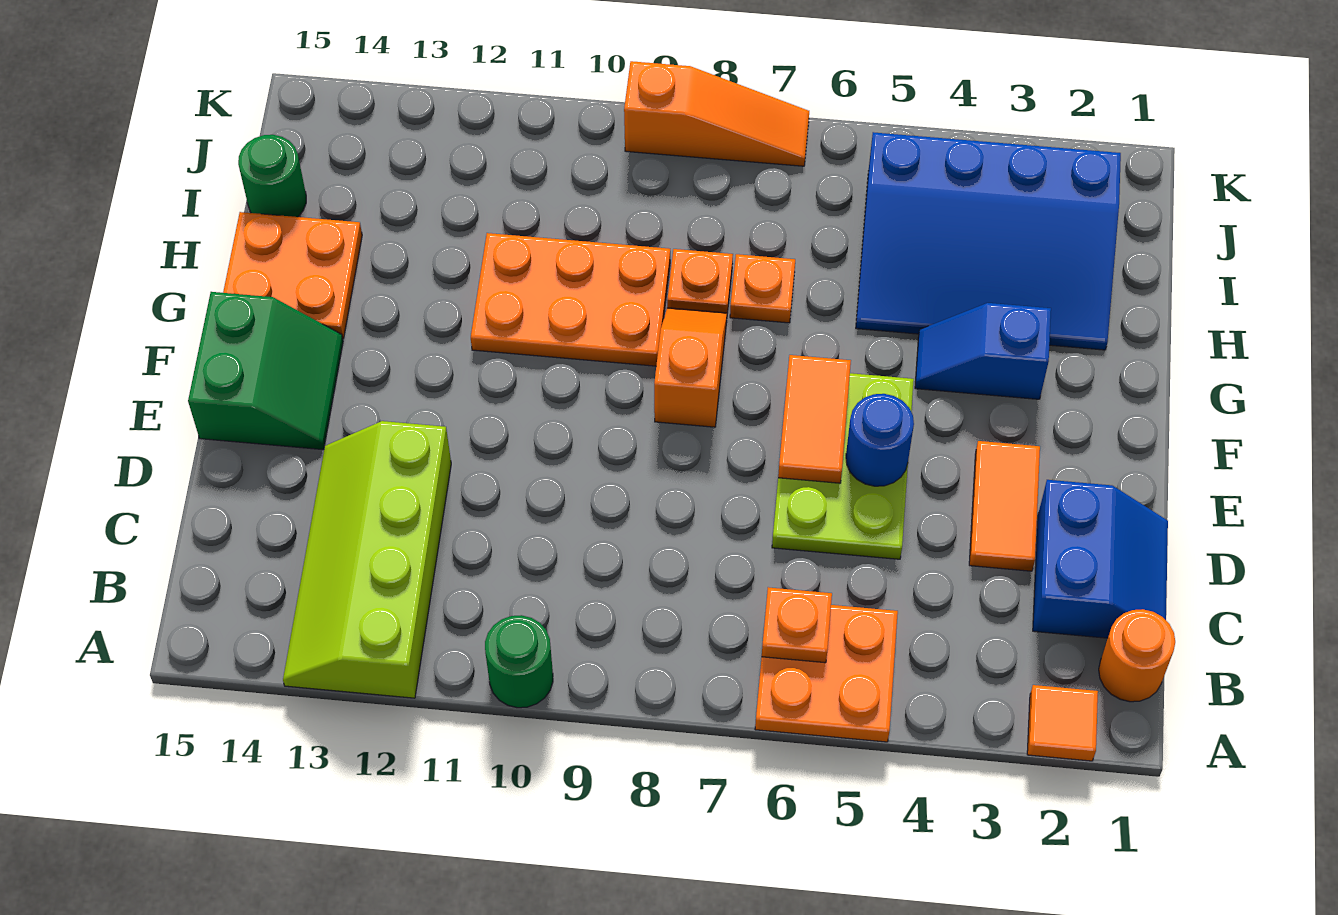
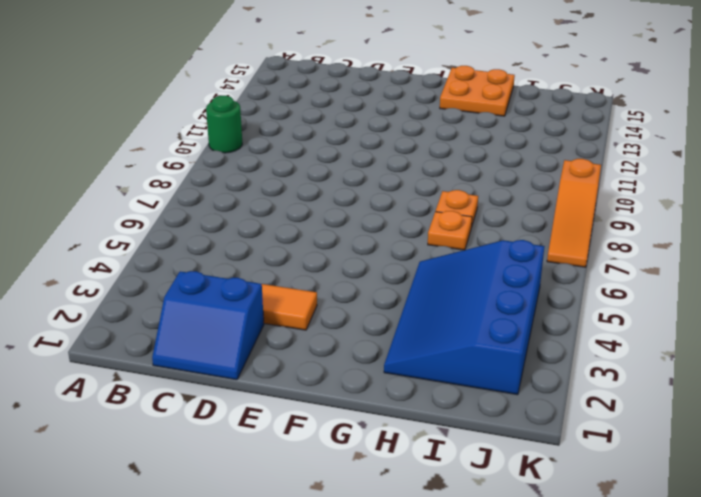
none -> orange 1x1 tile [1027,685,1098,761]
none -> orange 2x2 plate [755,605,898,742]
none -> lime 2x4 slope [283,421,451,698]

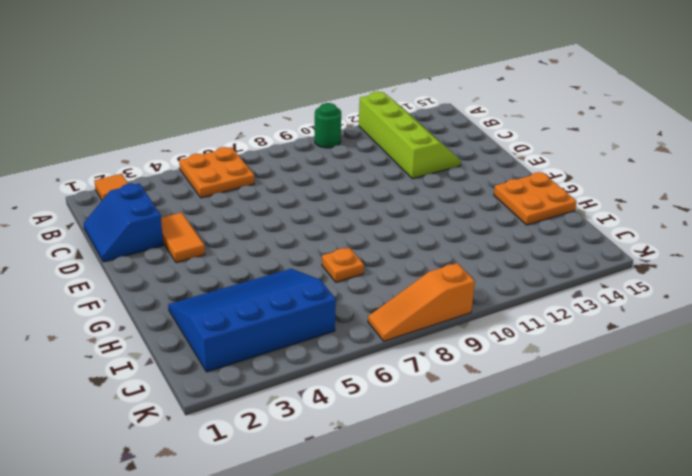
none -> orange 1x1 round brick [1099,609,1175,702]
none -> lime 2x3 plate [772,373,914,559]
none -> green 2x2 slope [188,292,343,450]

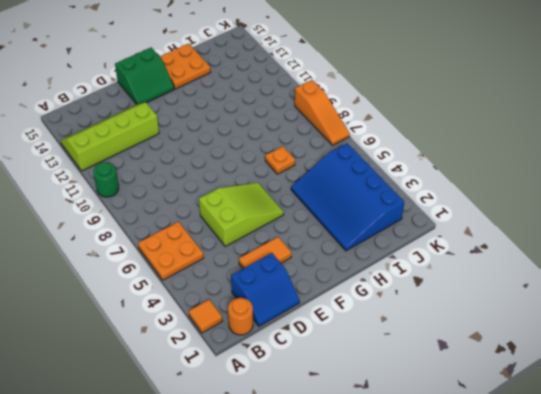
lime 2x3 slope [199,182,284,247] -> lime 2x3 plate [772,373,914,559]
none -> orange 1x2 slope [654,308,727,427]
none -> blue 1x2 slope [915,303,1051,399]
none -> orange 2x3 plate [471,233,670,366]

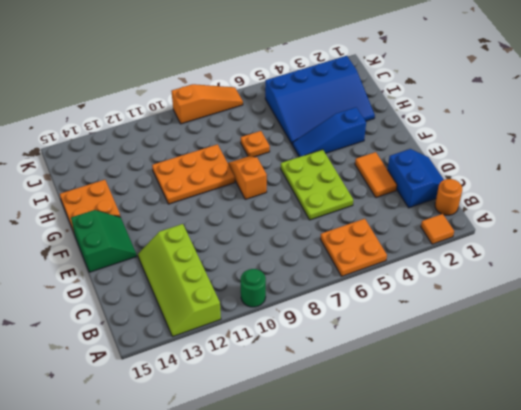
blue 1x3 slope [293,107,366,157] -> blue 1x2 slope [915,303,1051,399]
none -> orange 1x1 plate [667,249,733,313]
none -> green 1x1 round brick [238,135,306,217]
none -> orange 1x1 plate [762,587,832,663]

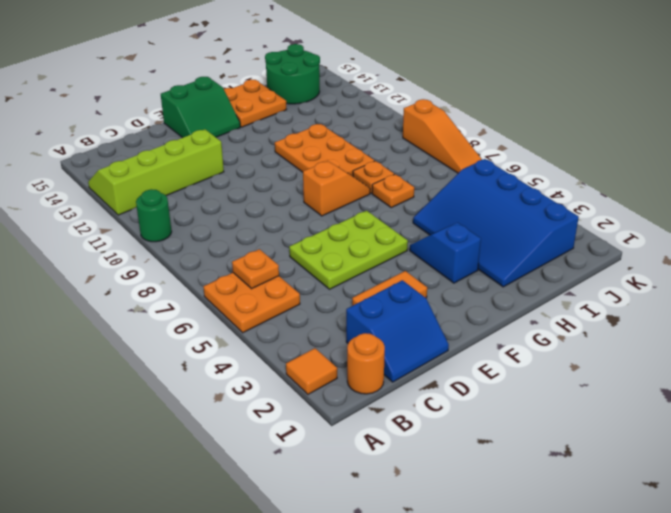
green 2x2 round brick [265,44,320,104] -> green 1x1 round brick [238,135,306,217]
none -> blue 1x1 round brick [846,394,914,486]
none -> orange 1x2 tile [778,355,851,483]

